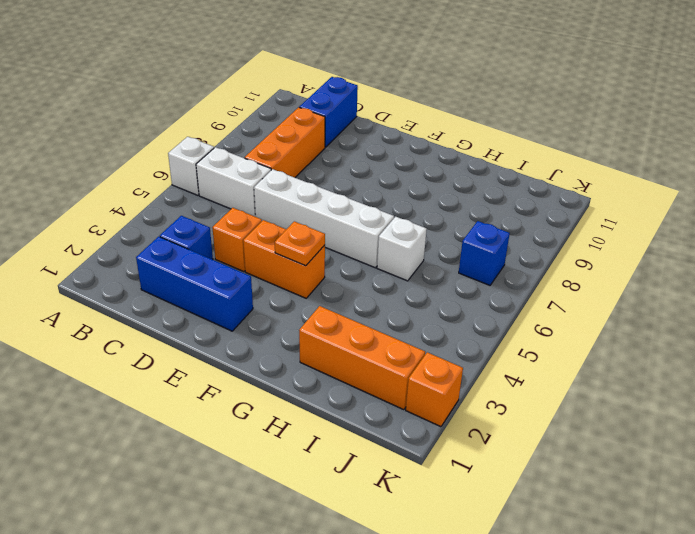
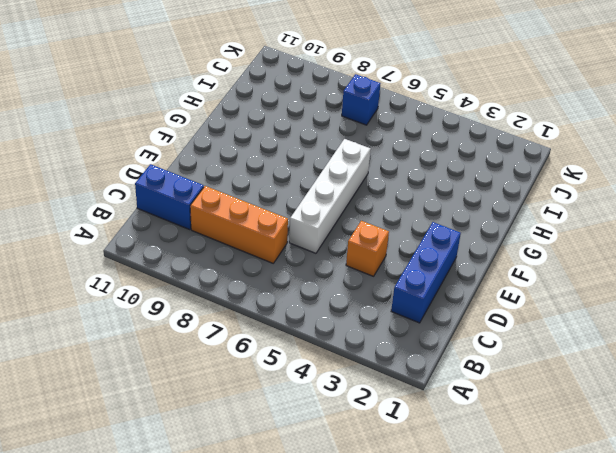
none -> white 1x1 brick [168,137,214,195]
none -> white 1x2 brick [196,147,271,217]
none -> blue 1x1 brick [160,216,213,260]

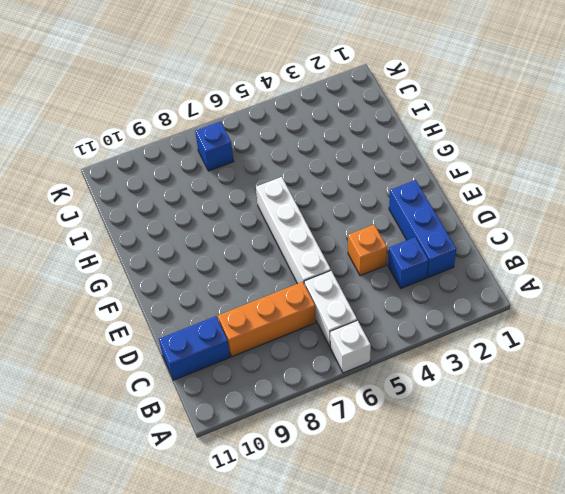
none -> orange 1x2 brick [243,220,325,298]
none -> orange 1x3 brick [299,306,425,410]
none -> white 1x1 brick [377,217,427,281]

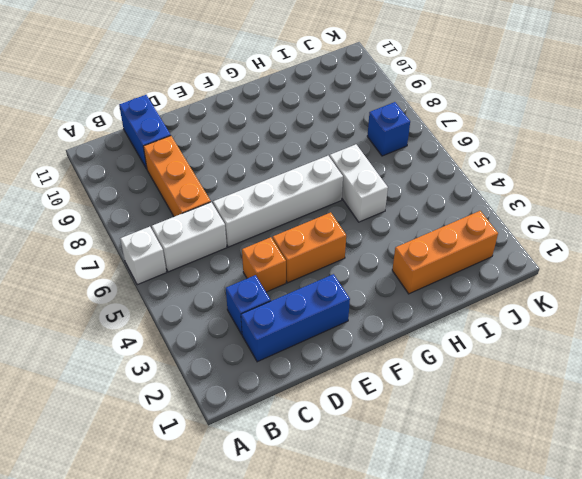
white 1x2 brick [330,144,388,222] -> white 1x1 brick [377,217,427,281]
none -> orange 1x1 brick [406,352,463,427]
none -> orange 1x1 plate [275,221,325,266]

